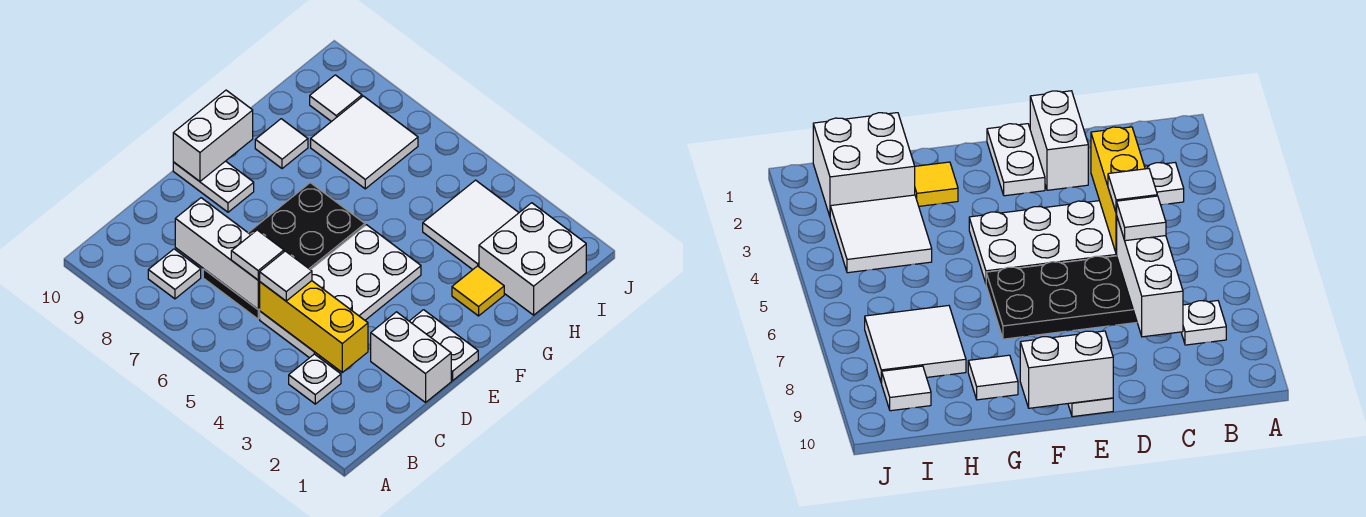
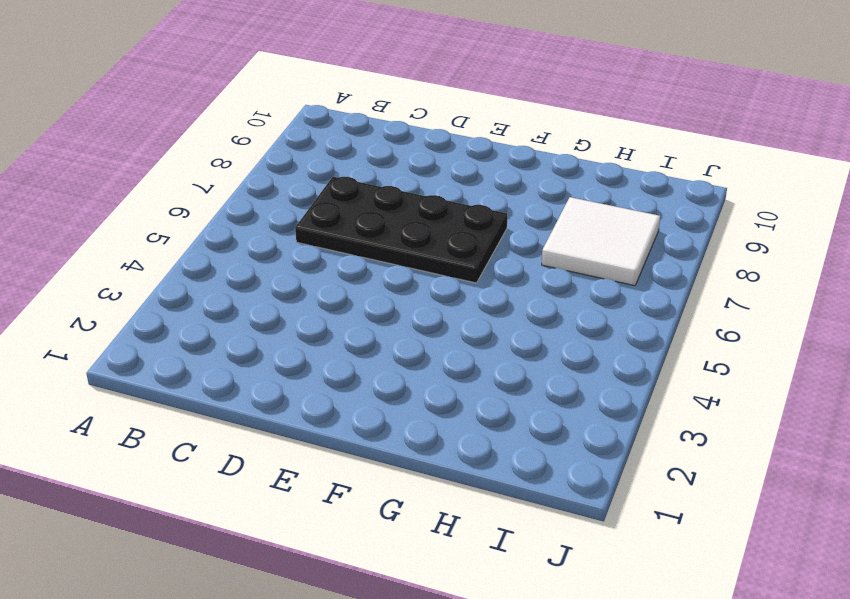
none -> white 1x1 plate [289,354,341,404]
none -> white 1x1 plate [148,249,201,299]
none -> white 2x4 plate [260,225,421,358]

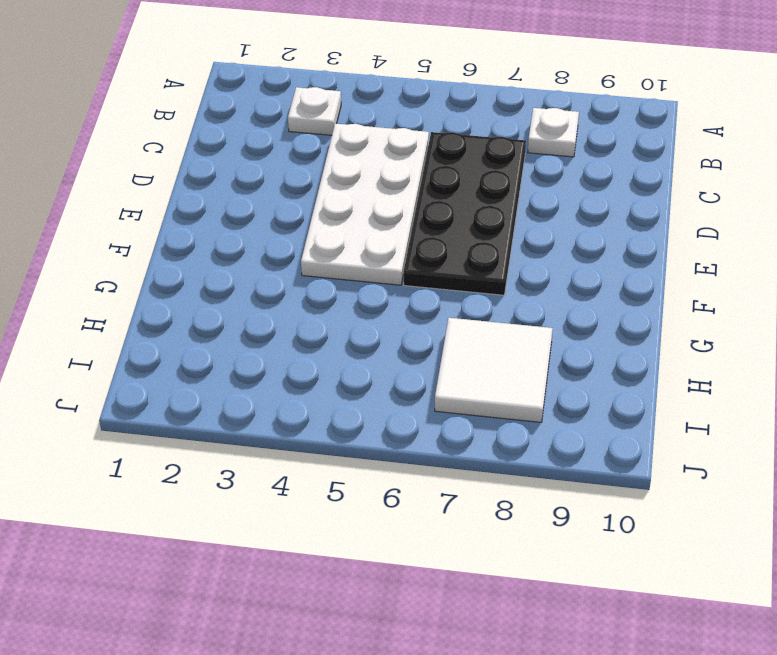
none -> white 1x2 brick [371,312,451,402]
none -> white 1x2 plate [409,310,478,381]
none -> white 1x2 plate [173,161,254,212]

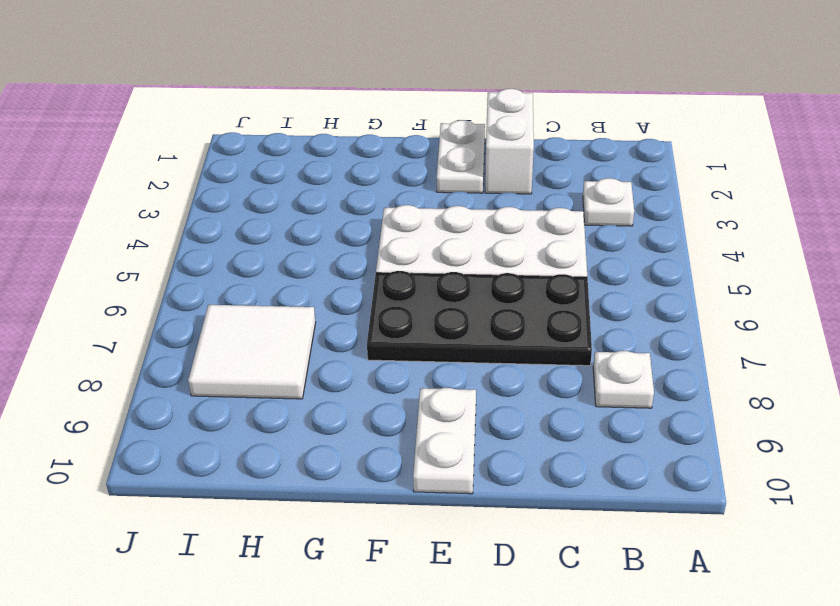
none -> yellow 1x1 tile [452,266,504,316]
none -> white 1x1 tile [255,119,308,169]
none -> white 2x2 brick [479,203,586,315]

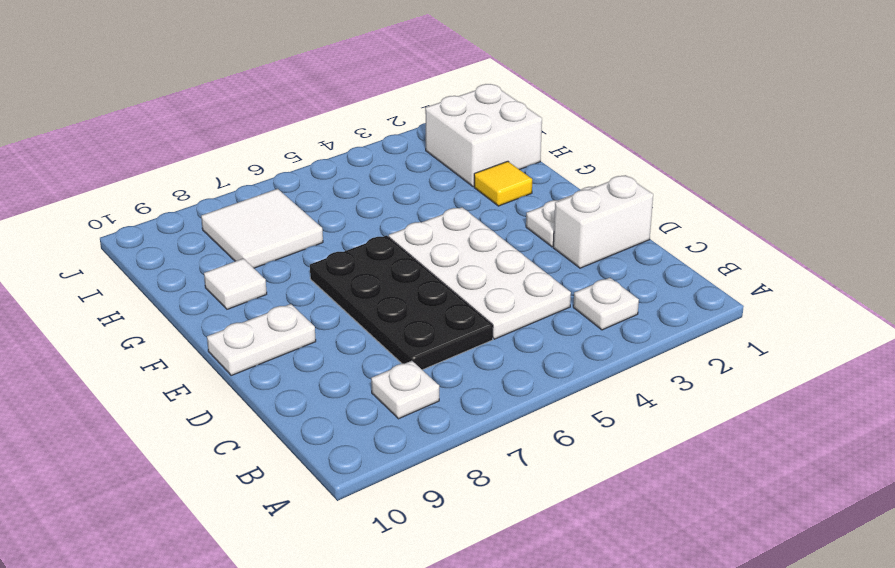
none -> white 2x2 tile [423,180,519,270]
none -> white 1x1 tile [310,75,362,122]
none -> yellow 1x3 brick [260,281,368,372]

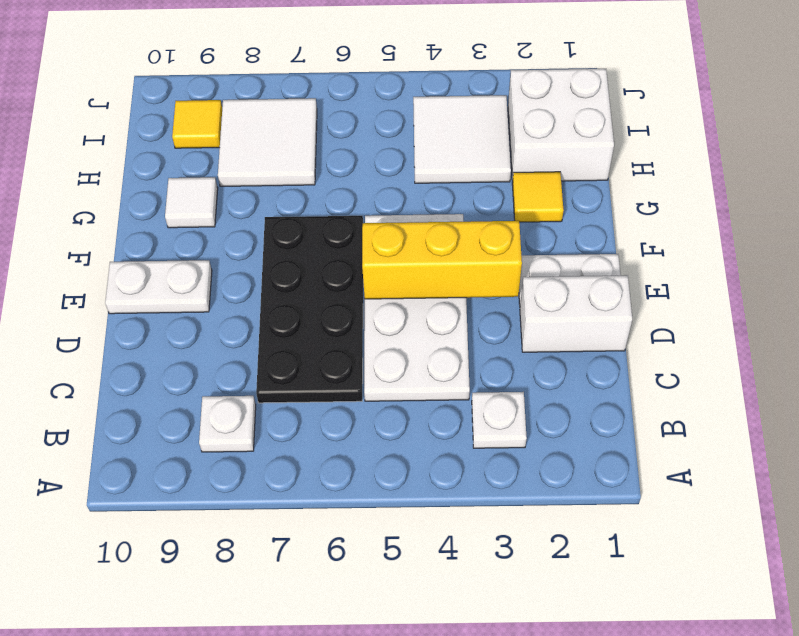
yellow 1x3 brick [362,221,522,299] -> yellow 1x3 brick moved to [260,281,368,372]
yellow 1x1 tile [172,100,222,148] -> white 1x1 tile [310,75,362,122]
none -> white 1x3 brick [175,198,260,309]
none -> white 1x2 brick [173,90,253,181]
none -> white 1x1 tile [260,251,312,301]

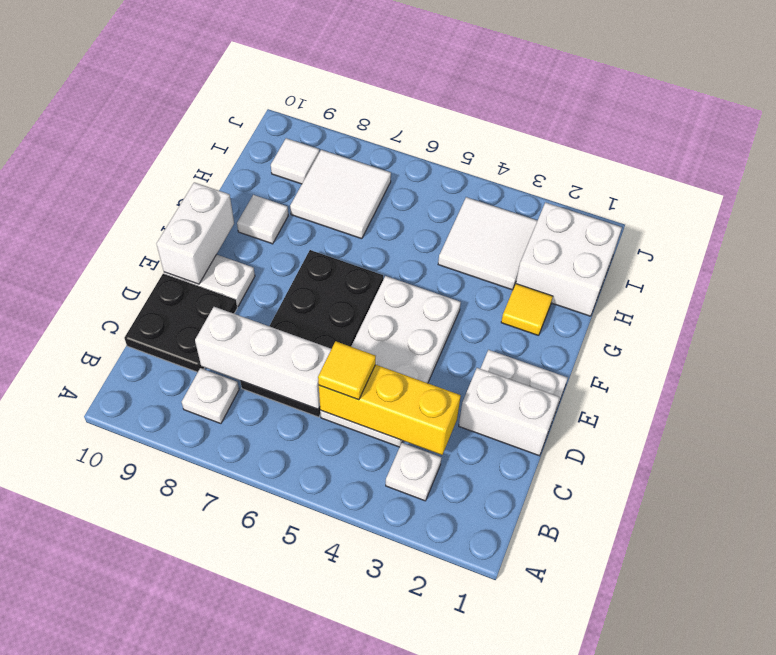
yellow 1x1 tile [318,341,376,400] -> white 1x1 tile [260,251,312,301]
black 2x2 plate [124,274,237,372] -> none
none -> white 1x1 tile [231,230,284,280]

